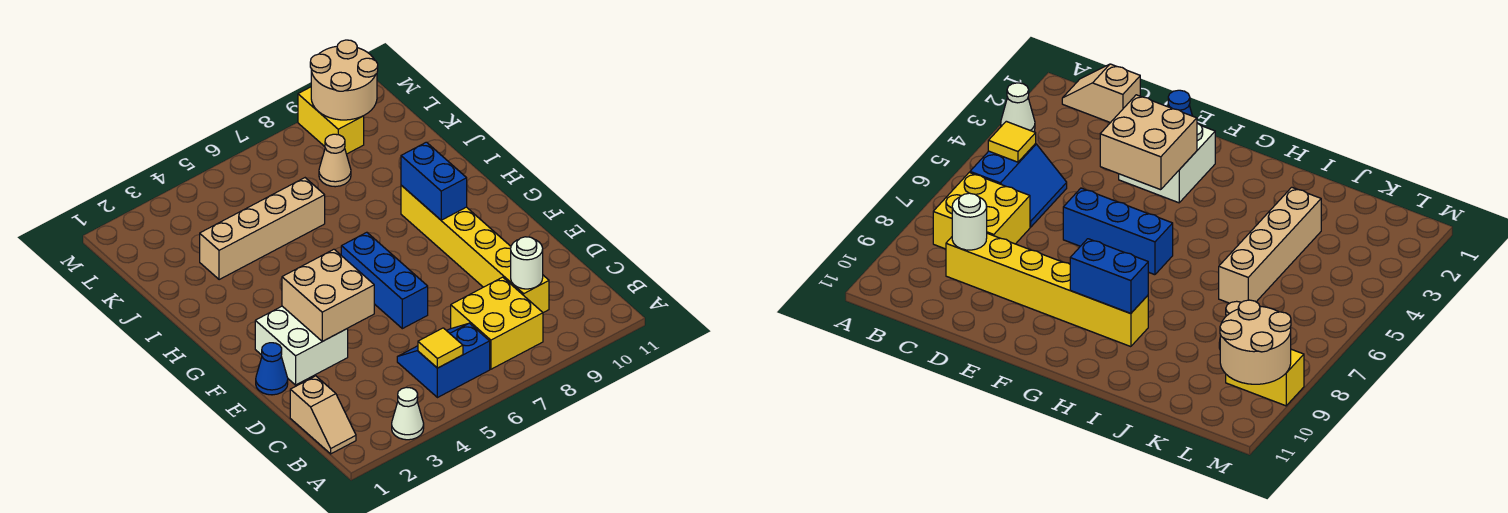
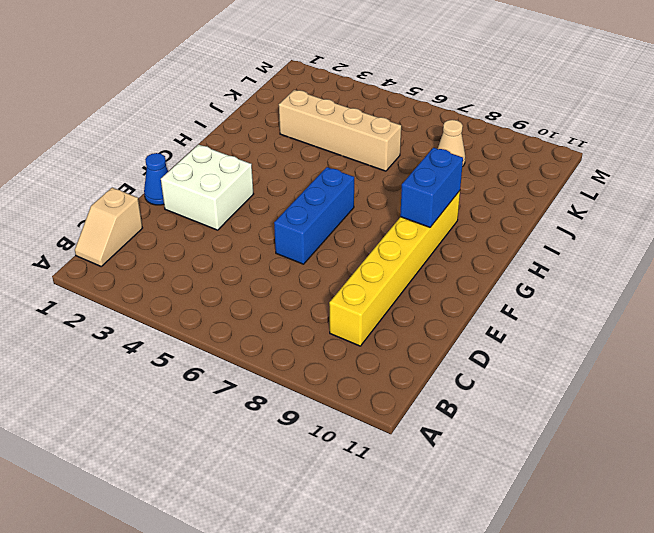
none -> white 1x1 cone [392,387,424,440]
none -> blue 2x2 slope [397,323,490,398]
none -> yellow 2x2 brick [451,277,543,369]

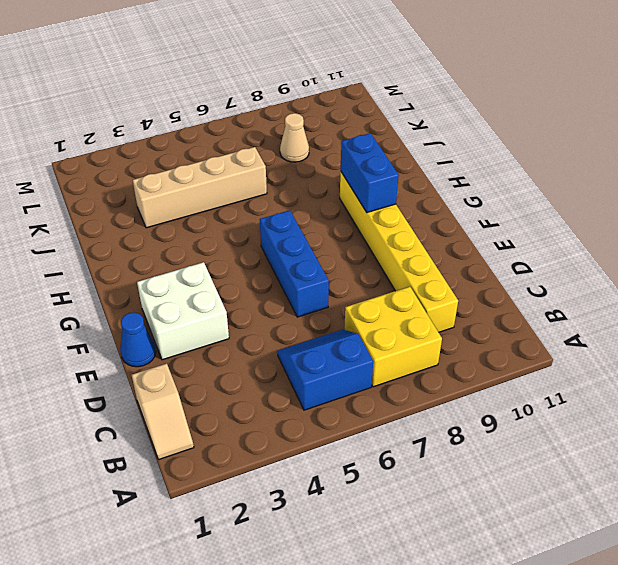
none -> white 1x1 cone [392,387,424,440]
none -> yellow 1x2 brick [298,87,364,154]
none -> yellow 1x1 tile [418,328,463,368]

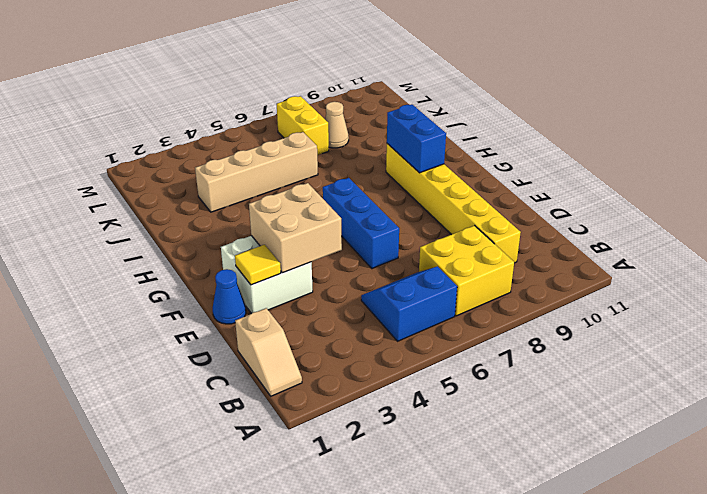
yellow 1x1 tile [235,245,281,285] -> yellow 1x1 tile moved to [418,328,463,368]
yellow 1x2 brick [277,96,329,155] -> yellow 1x2 brick moved to [298,87,364,154]
none -> white 1x1 cone [392,387,424,440]
none -> white 1x1 round brick [511,237,543,289]
none -> tan 2x2 round brick [310,40,378,120]

